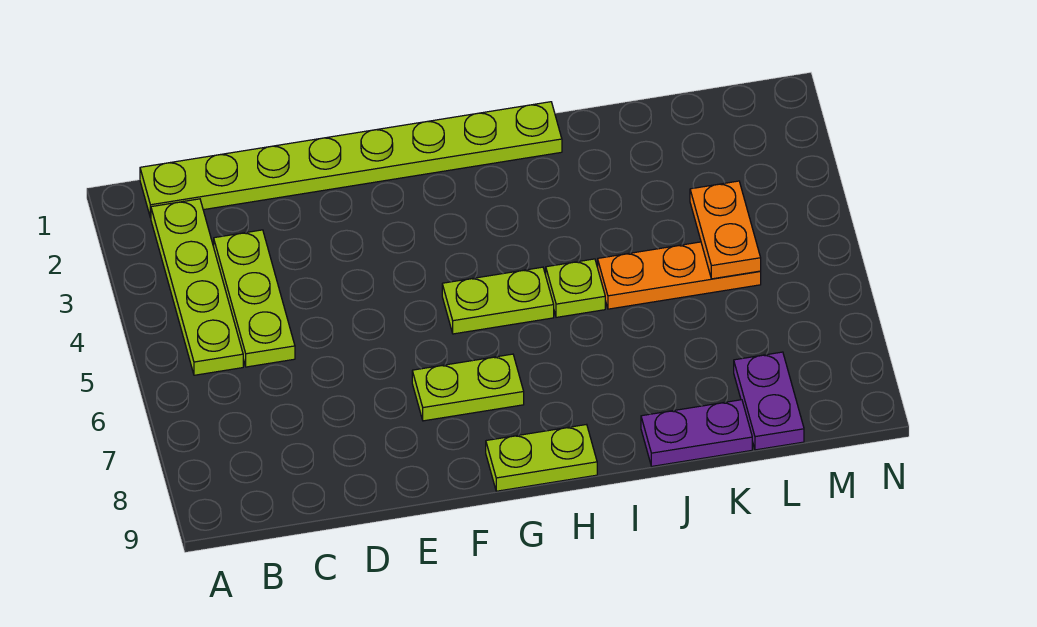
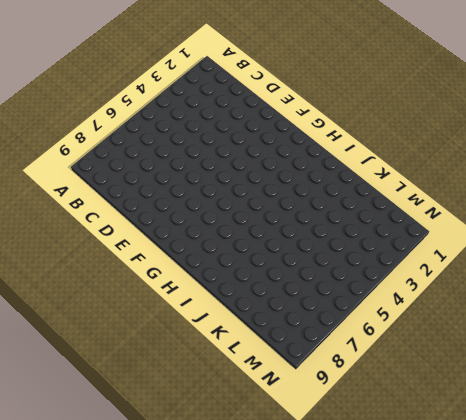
none -> lime 1x8 plate [140,102,562,218]
none -> lime 1x4 plate [151,199,243,375]

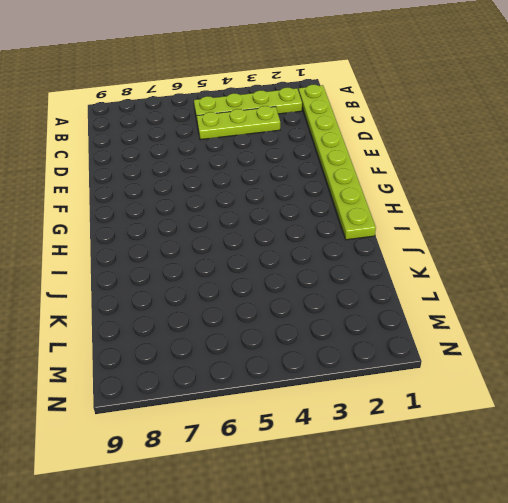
none -> lime 1x2 plate [412,354,524,421]
none -> lime 1x2 plate [442,267,554,334]

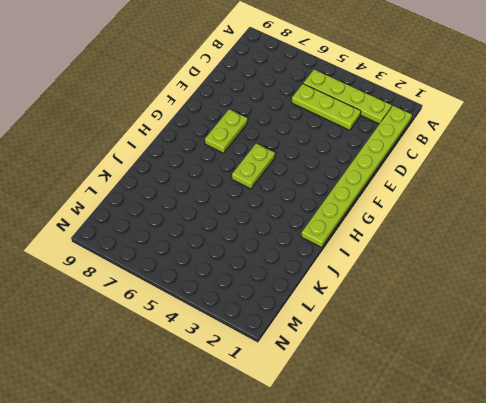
none -> lime 1x2 plate [486,424,597,491]
none -> lime 1x1 plate [546,259,605,317]

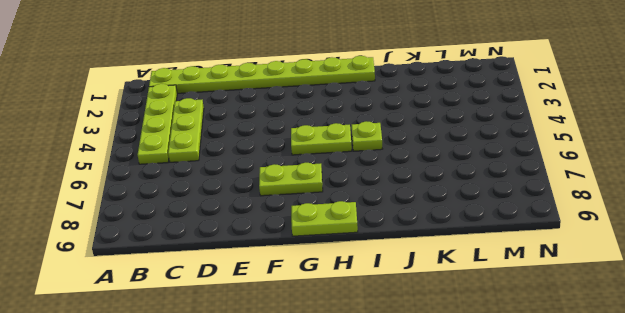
none -> orange 1x3 plate [598,242,761,309]
none -> purple 1x2 plate [641,400,752,466]

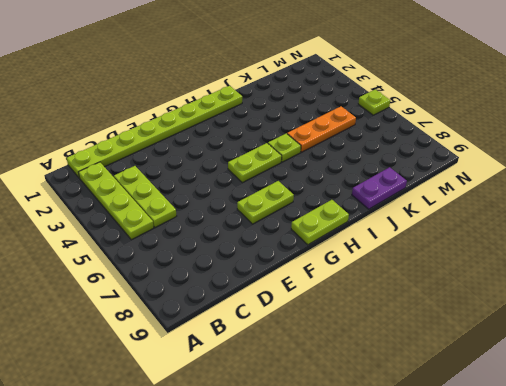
lime 1x1 plate [358,89,390,115] -> none
none -> purple 1x2 plate [734,352,804,450]
none -> orange 1x2 plate [690,181,761,279]

